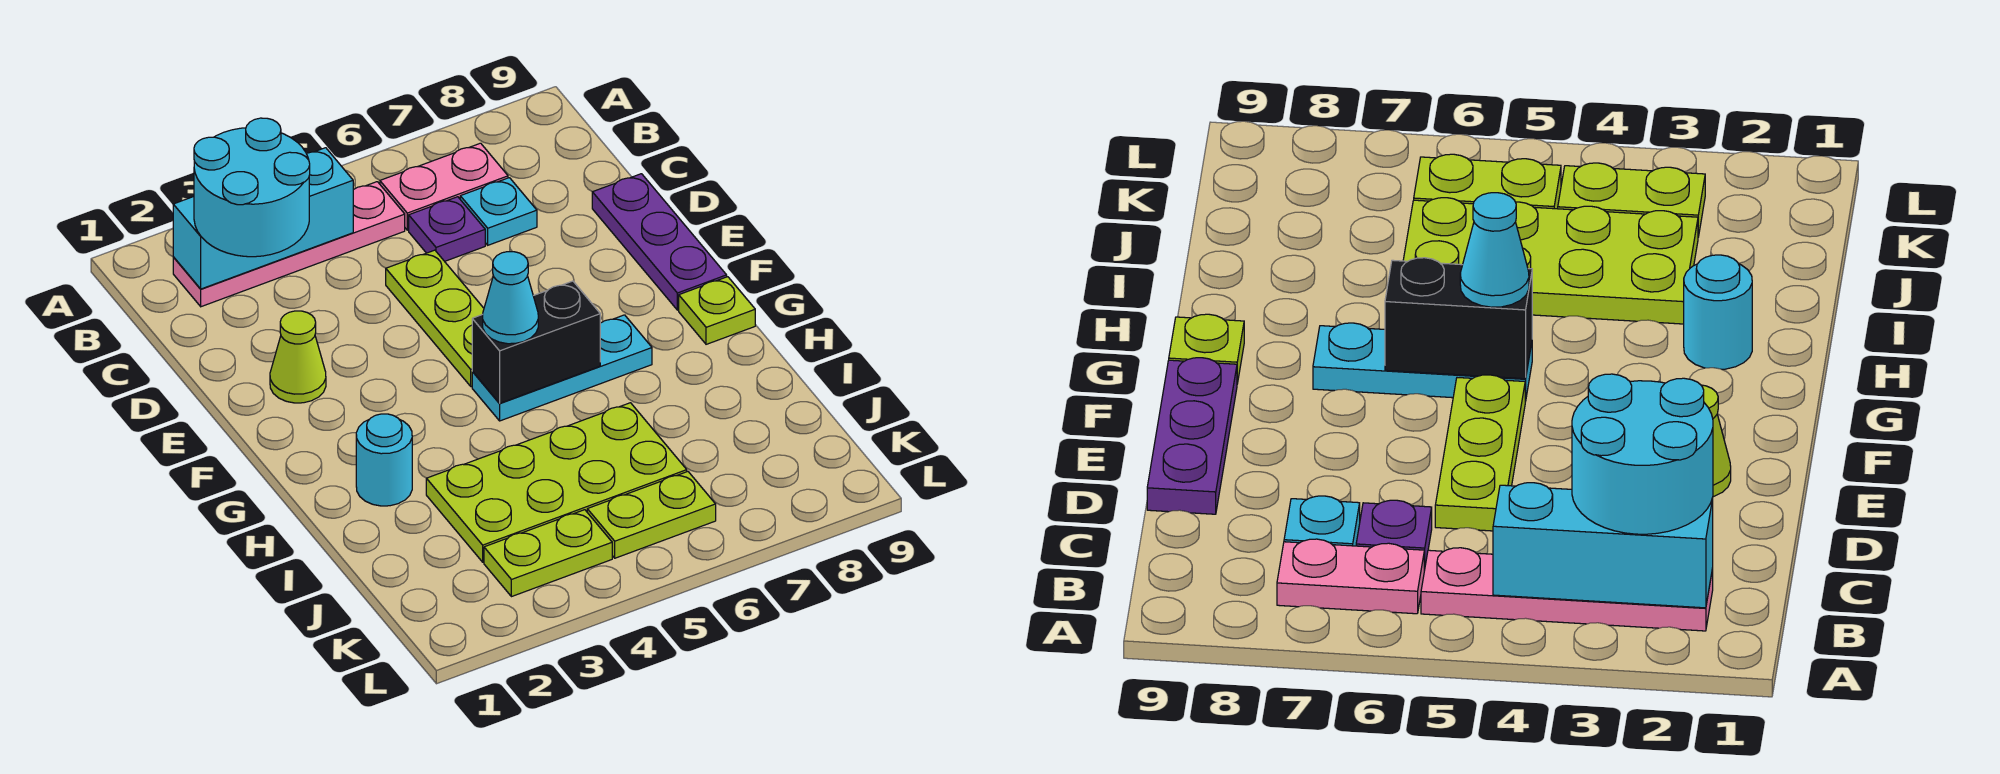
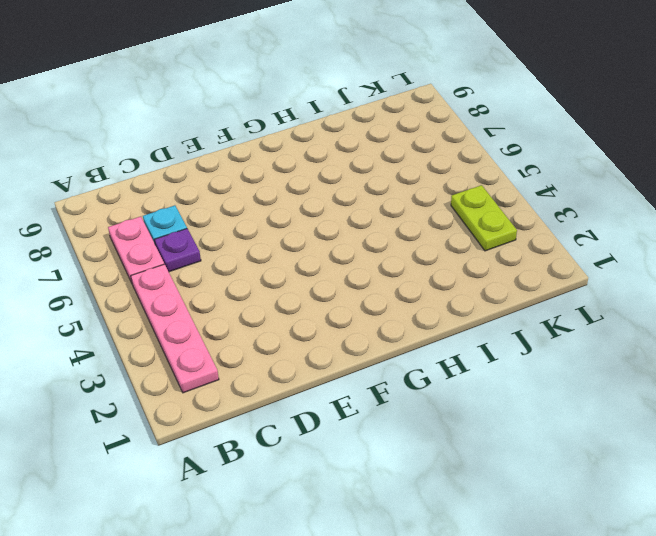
none -> lime 1x3 plate [386,250,484,387]
none -> purple 1x3 plate [592,174,727,310]
none -> lime 1x1 cone [270,311,326,403]

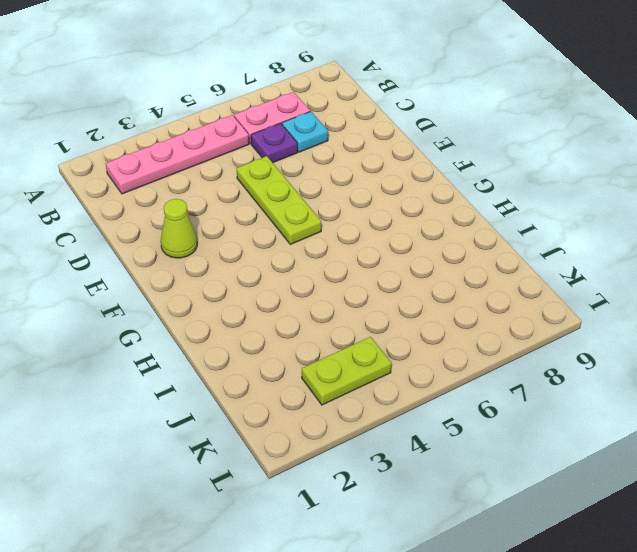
none -> purple 1x3 plate [592,174,727,310]
none -> cyan 1x3 plate [472,315,652,421]
none -> lime 1x1 plate [679,277,755,344]

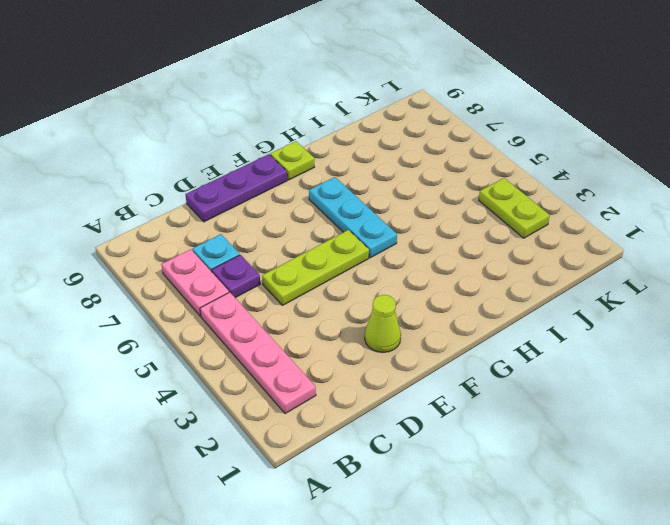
none -> cyan 1x1 round brick [356,414,412,506]
none -> lime 2x4 plate [426,403,687,562]
none -> lime 1x2 plate [587,472,716,558]

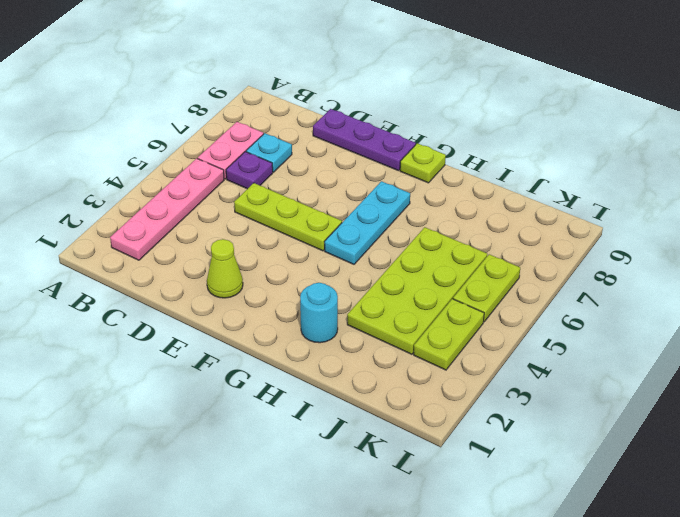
none -> cyan 1x3 brick [173,148,353,289]
none -> black 1x2 brick [472,281,600,403]
none -> cyan 2x2 round brick [194,118,310,257]

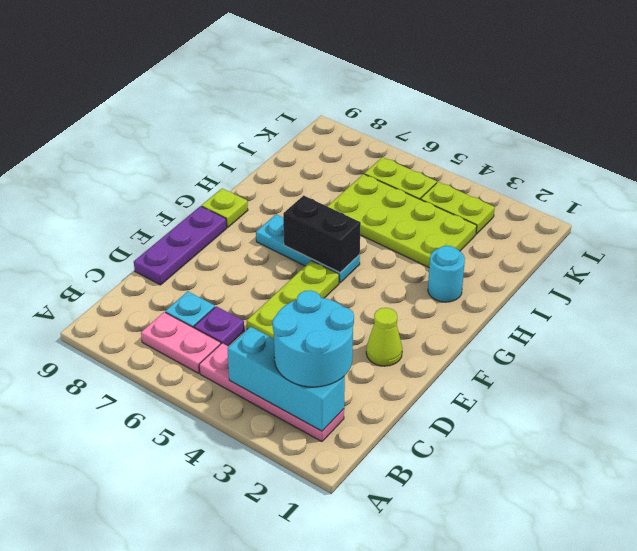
none -> cyan 1x1 cone [483,252,538,344]

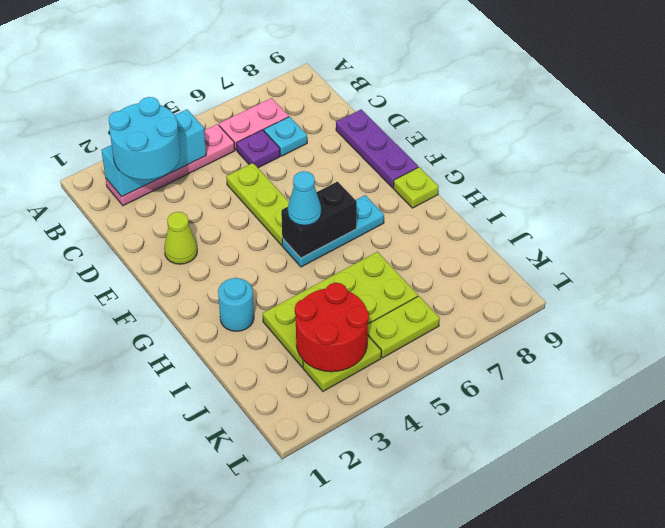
red 2x2 round brick [295,283,369,372] -> none

